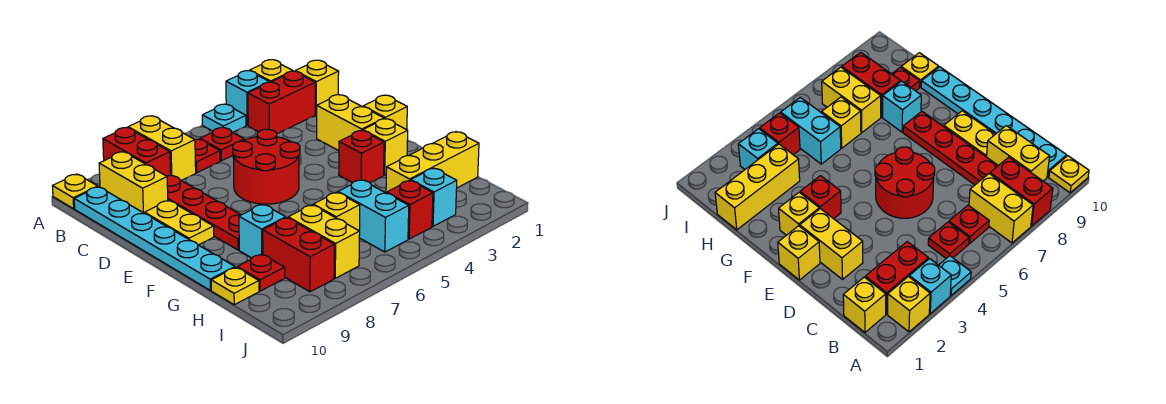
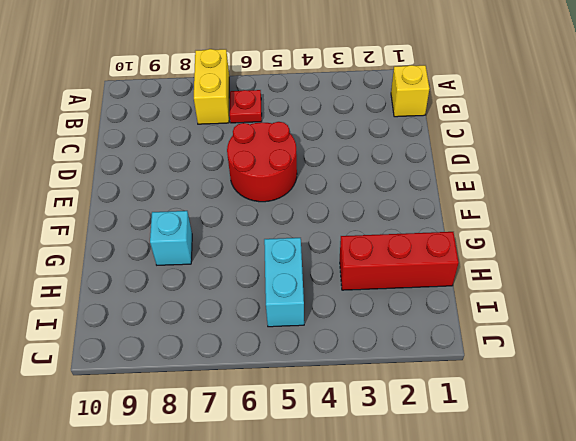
red 1x3 brick [340,232,459,290] -> yellow 1x3 brick [386,132,479,193]
none -> yellow 1x1 brick [250,60,293,82]
none -> cyan 1x1 brick [226,71,269,125]
none -> cyan 1x1 plate [202,104,246,132]

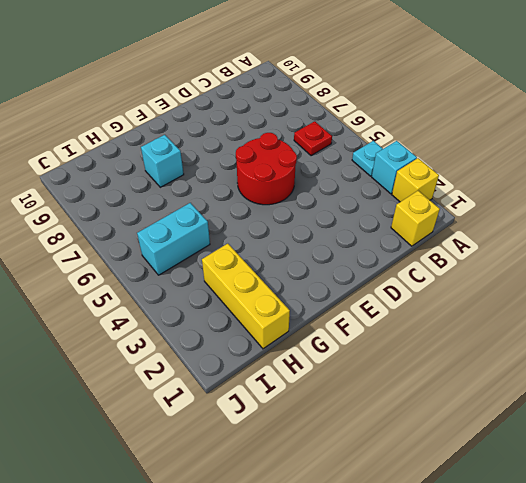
none -> yellow 1x2 brick [128,116,196,181]
none -> red 1x2 brick [103,128,171,176]
none -> yellow 1x1 plate [53,174,98,209]

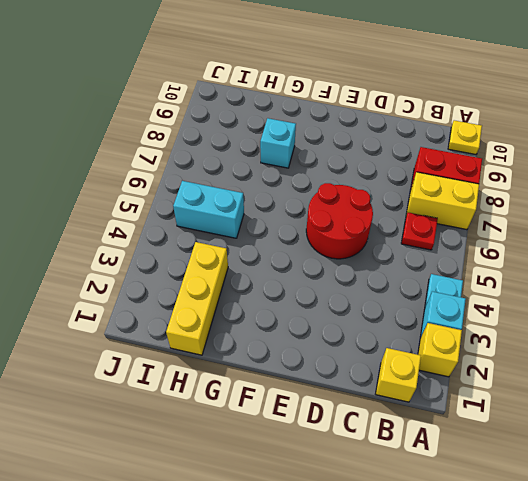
none -> red 1x2 brick [248,71,315,134]
none -> red 1x1 plate [200,128,244,161]
none -> yellow 1x2 brick [99,152,168,213]

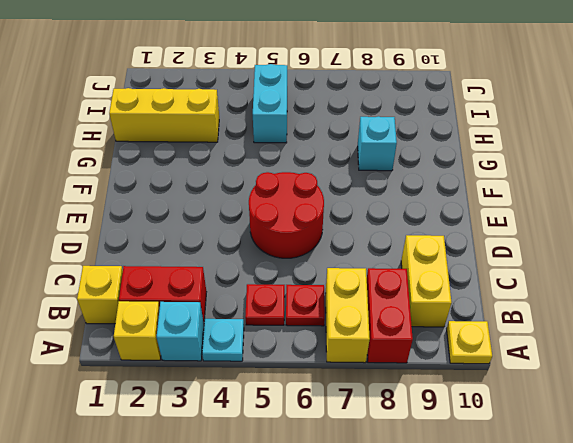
none -> cyan 1x6 plate [74,187,235,290]
none -> red 1x4 plate [167,175,241,250]
none -> yellow 1x2 brick [316,95,384,151]

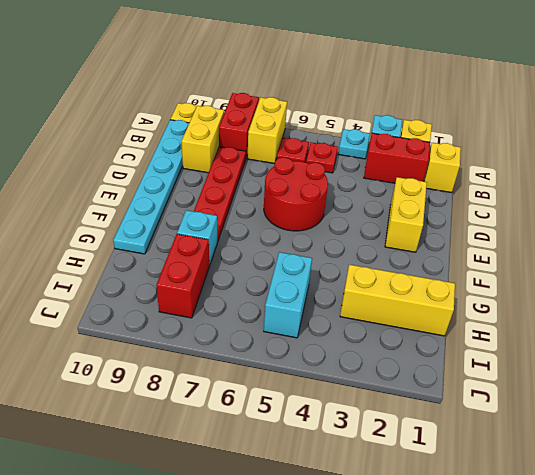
none -> yellow 1x2 plate [145,200,214,245]
none -> yellow 1x1 brick [363,95,407,130]
none -> yellow 1x1 brick [363,119,408,175]

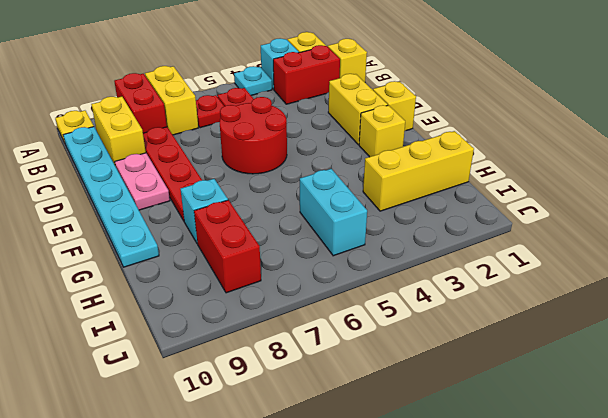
pink 1x2 plate [115,153,170,210] -> yellow 1x2 plate [145,200,214,245]
none -> red 1x1 brick [339,130,384,183]
none -> yellow 1x1 brick [313,192,360,230]
none -> yellow 1x2 brick [288,205,360,278]

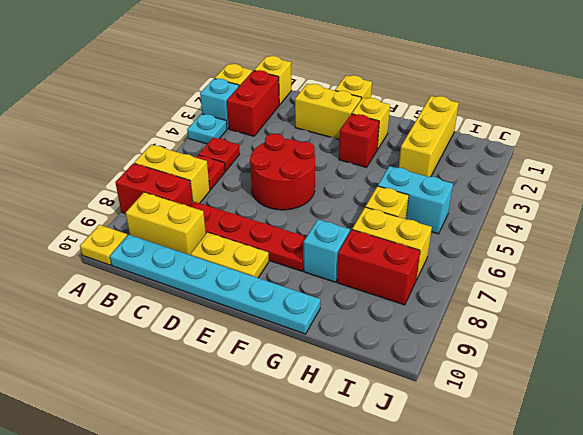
none -> red 1x1 plate [237,254,285,291]
none -> yellow 1x1 plate [211,267,259,305]
none -> cyan 1x1 brick [411,168,457,226]

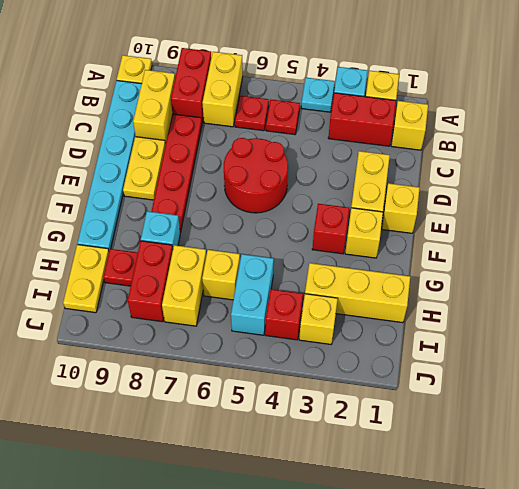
yellow 1x2 plate [63,244,109,313] -> yellow 1x1 plate [211,267,259,305]
yellow 1x1 brick [299,294,338,344] -> cyan 1x1 brick [411,168,457,226]

